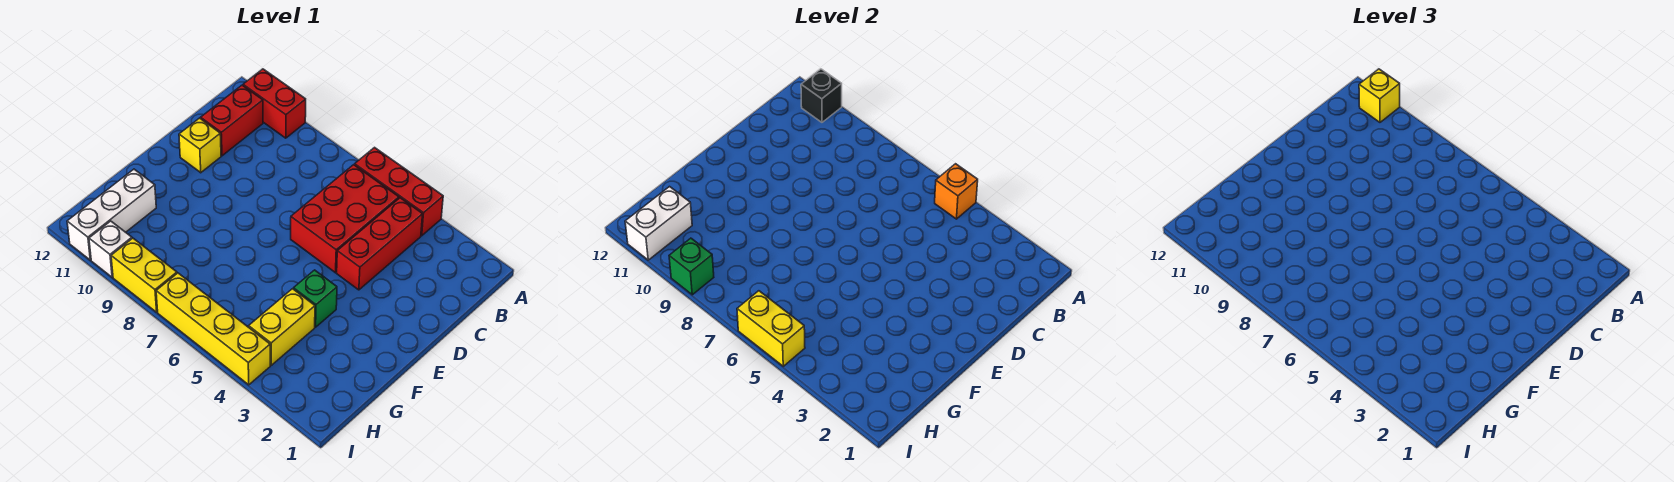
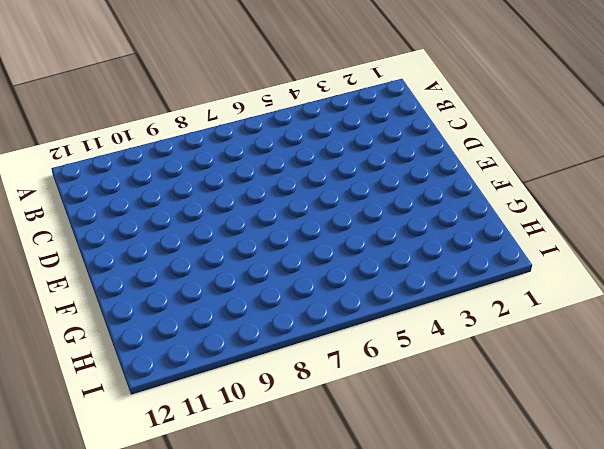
none -> red 1x3 brick [355,148,443,236]
none -> red 1x2 brick [243,69,306,138]
none -> red 1x3 brick [337,198,423,290]

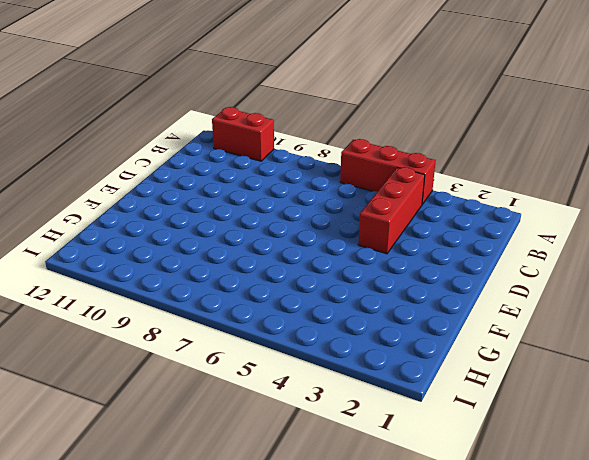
none -> red 2x3 brick [291,165,399,273]
none -> red 1x2 brick [201,85,263,156]
none -> yellow 1x1 brick [179,118,221,173]

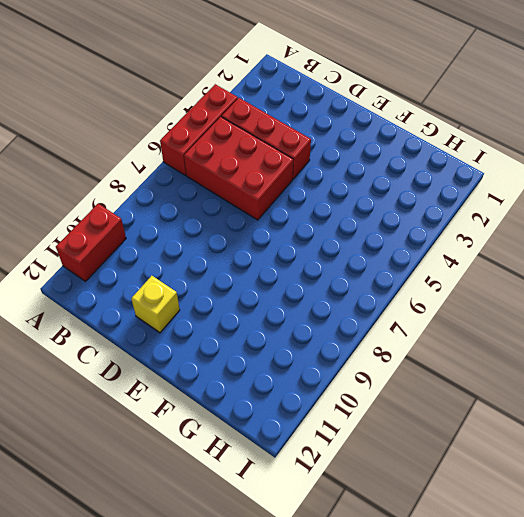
none -> red 1x2 brick [201,85,263,156]
none -> green 1x1 brick [294,270,337,327]
none -> yellow 1x2 brick [249,289,315,365]

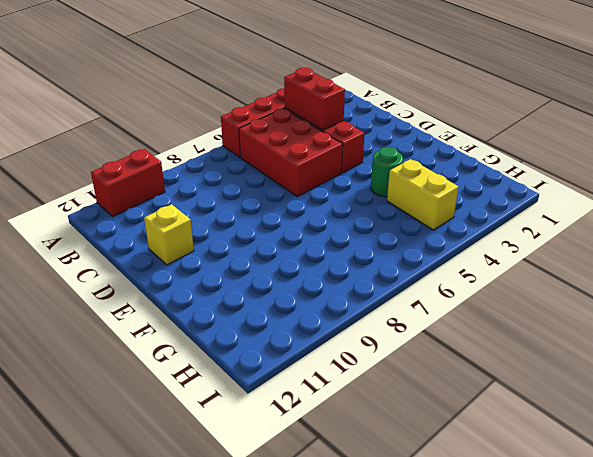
red 1x2 brick [284,68,345,130] -> red 1x2 brick moved to [201,85,263,156]
green 1x1 round brick [371,147,403,197] -> green 1x1 brick [294,270,337,327]
none -> white 1x3 brick [67,169,156,260]
none -> yellow 1x4 brick [156,273,270,385]
none -> yellow 1x2 brick [111,238,177,312]

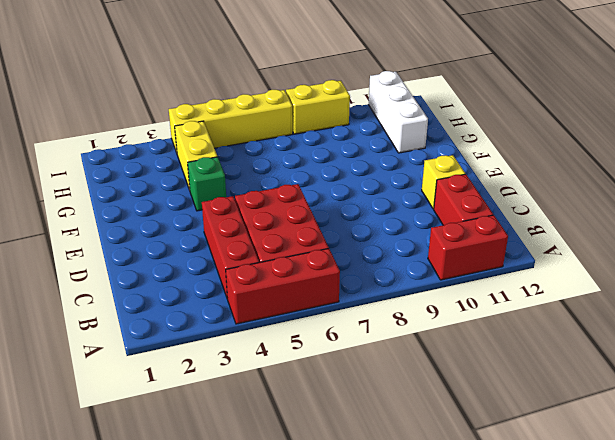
none -> white 1x1 brick [89,221,132,277]
none -> orange 1x1 brick [935,164,978,219]
none -> black 1x1 brick [801,69,842,122]

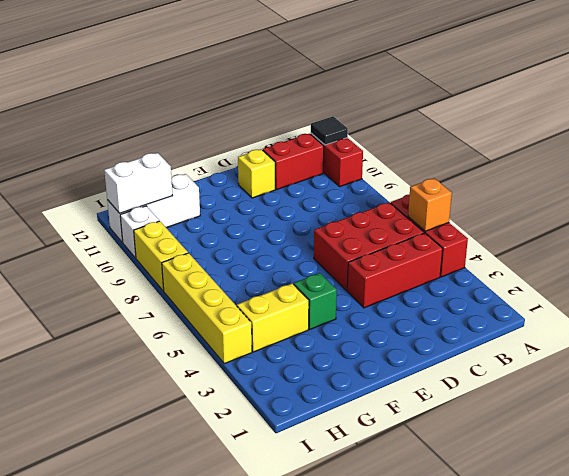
black 1x1 tile [311,117,348,145] -> black 1x1 brick [801,69,842,122]
none -> yellow 1x2 brick [737,291,805,366]
none -> green 1x1 brick [669,238,714,295]
none -> yellow 1x1 brick [1359,69,1400,122]

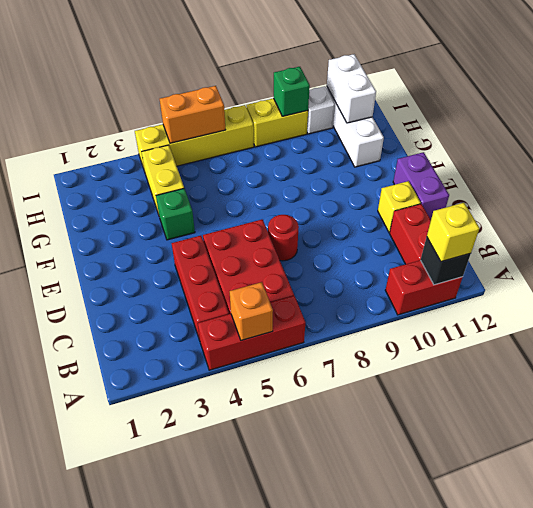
red 1x1 round brick [268,215,299,261] -> none
purple 1x2 brick [393,152,449,220] -> none
orange 1x2 brick [160,86,225,143] -> yellow 1x2 brick [737,291,805,366]

